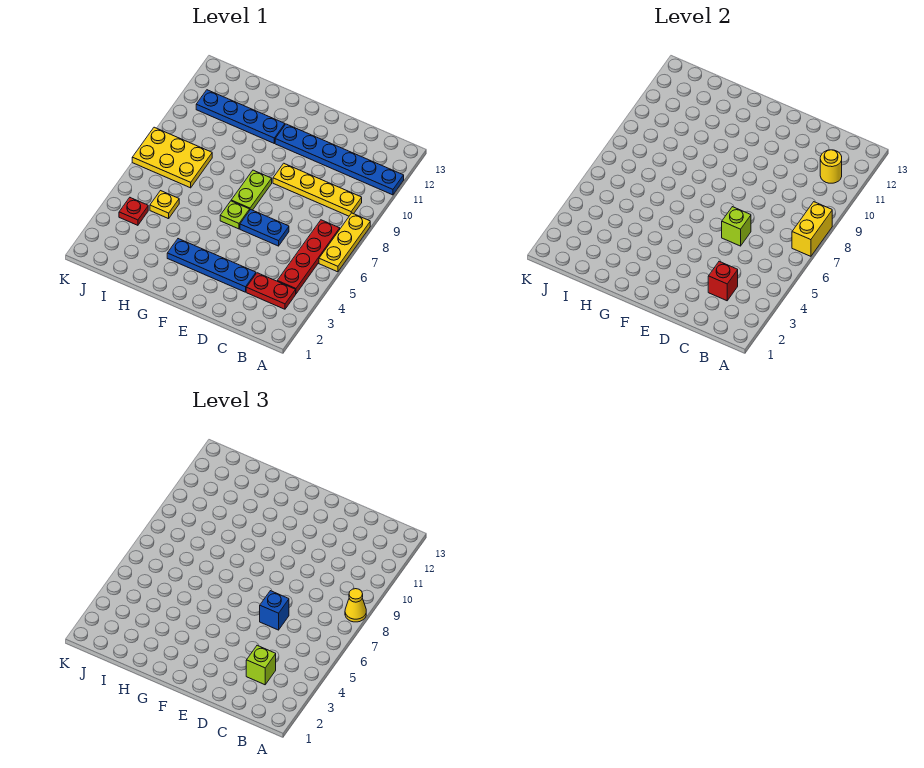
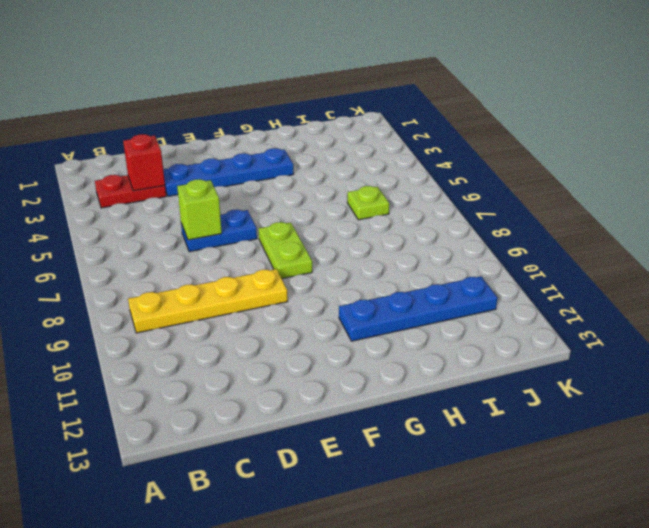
lime 1x1 plate [347,186,389,220] -> lime 1x1 plate moved to [220,201,250,229]
none -> yellow 1x3 plate [319,213,370,272]
none -> blue 1x6 plate [275,124,404,195]
none -> red 1x4 plate [277,220,340,294]

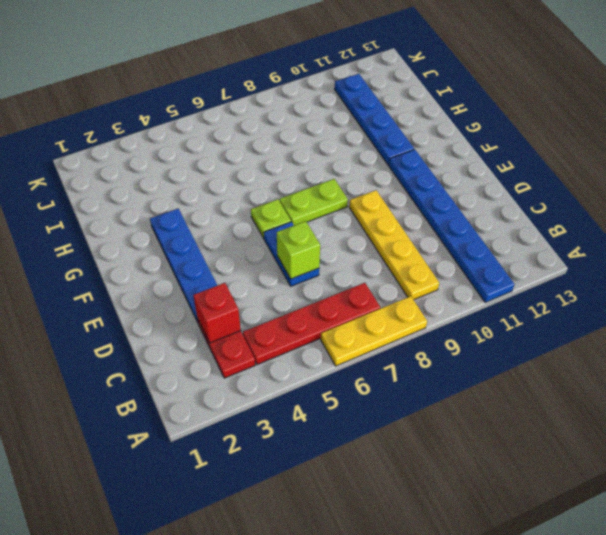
none -> yellow 1x1 plate [150,191,179,219]
none -> yellow 2x3 plate [132,127,212,188]
none -> red 1x1 plate [119,198,148,225]

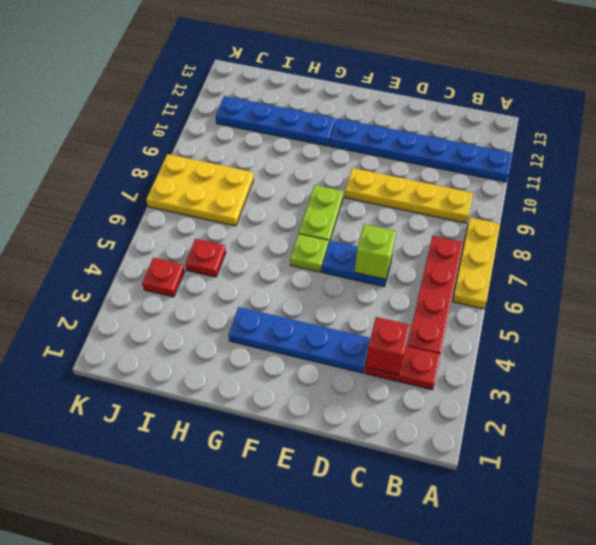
red 1x1 plate [185,239,226,277] -> yellow 1x1 plate [150,191,179,219]
none -> yellow 1x2 brick [792,202,832,256]
none -> yellow 1x1 round brick [820,150,842,183]
none -> yellow 1x1 cone [345,589,366,622]

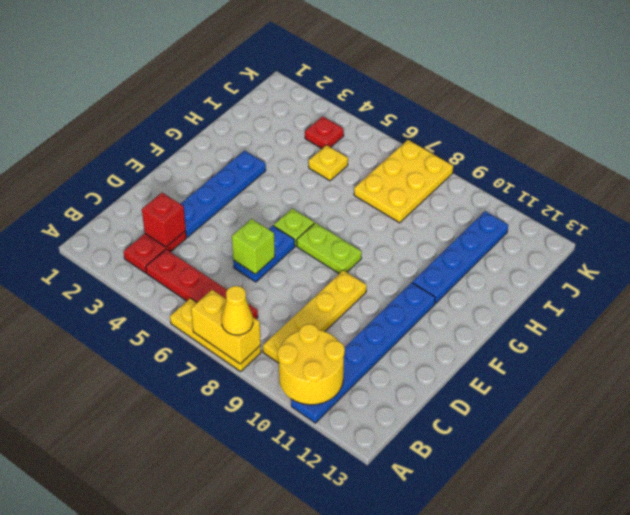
yellow 2x2 round brick [278,324,345,405] -> yellow 1x1 round brick [820,150,842,183]
none -> lime 1x1 brick [246,645,276,685]
none -> blue 1x1 brick [260,591,289,630]

